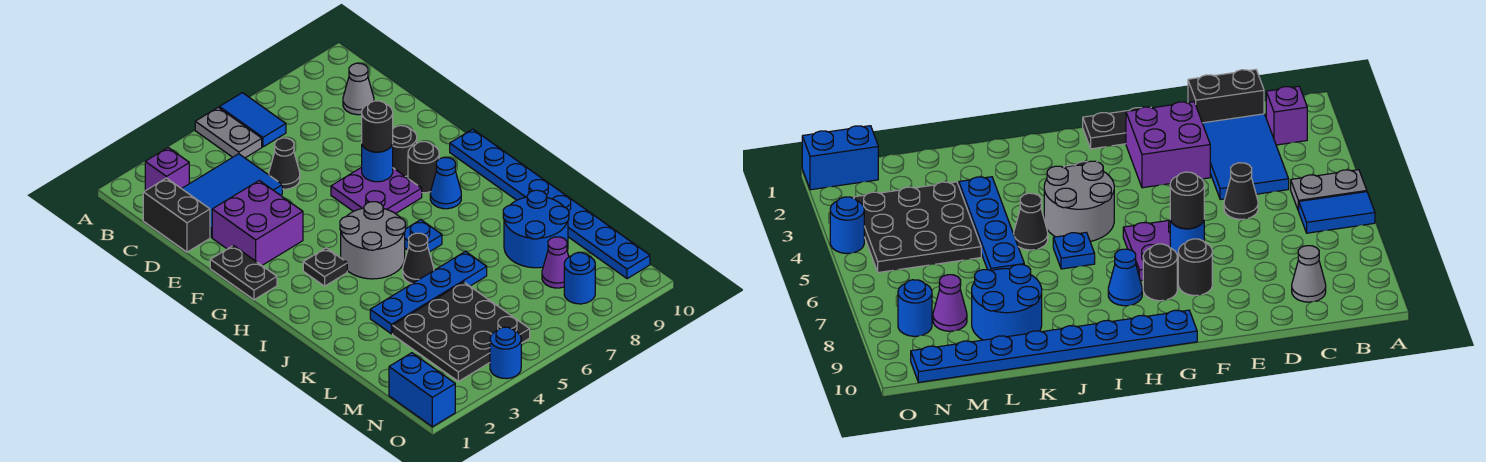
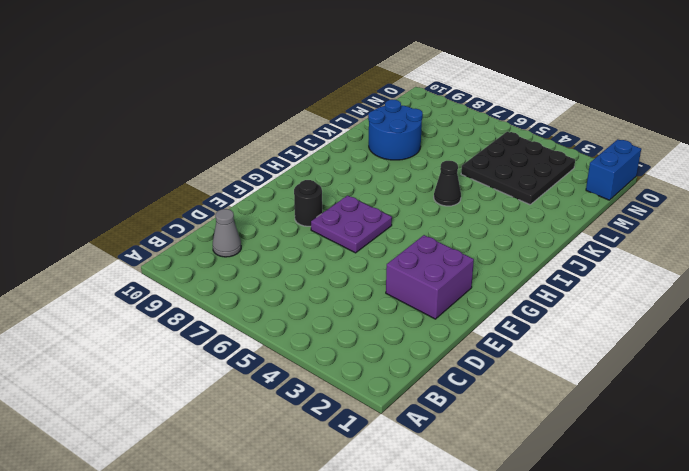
none -> grey 1x2 plate [195,107,262,158]
none -> blue 1x2 tile [219,93,286,147]
none -> purple 1x1 brick [145,148,189,191]

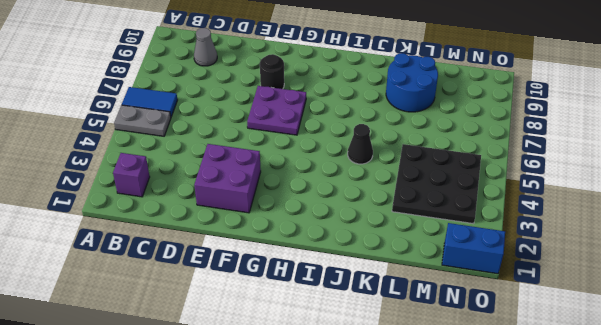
none -> black 1x2 brick [143,178,210,252]
none -> blue 2x3 tile [182,154,282,237]
none -> black 1x1 cone [269,138,300,189]

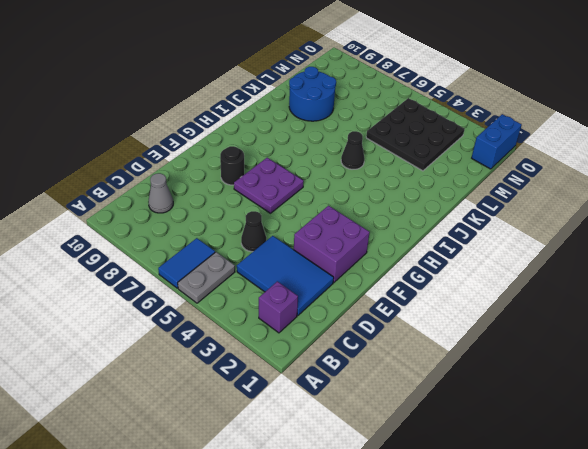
none -> black 1x2 brick [143,178,210,252]
none -> black 1x2 plate [210,246,277,300]
none -> black 1x1 round brick [408,142,439,193]

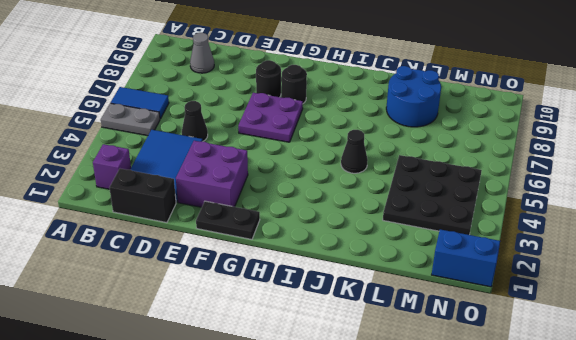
none -> blue 1x8 plate [450,129,650,279]
none -> black 1x1 plate [303,248,347,286]
none -> grey 2x2 round brick [340,202,406,279]

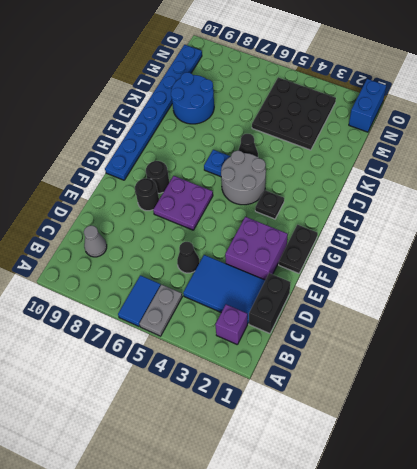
none -> blue 1x1 cone [430,157,461,209]
none -> blue 1x4 plate [370,251,487,334]
none -> purple 1x1 cone [542,237,569,288]

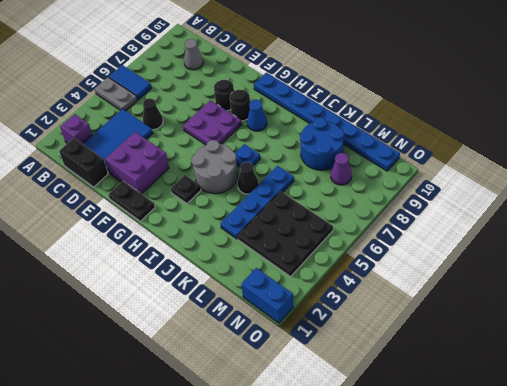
none -> blue 1x1 round brick [564,253,595,304]
none -> blue 1x1 round brick [490,327,521,379]
none -> blue 1x1 round brick [362,144,393,182]

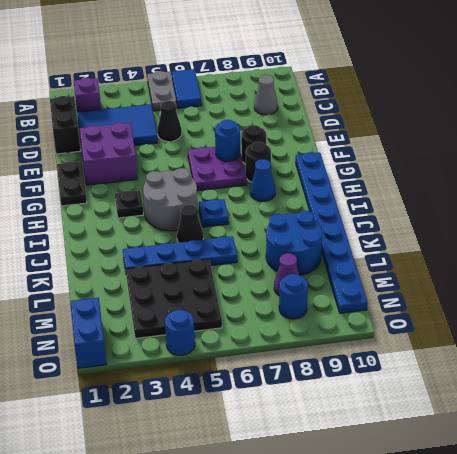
none -> black 1x1 round brick [362,101,393,152]

